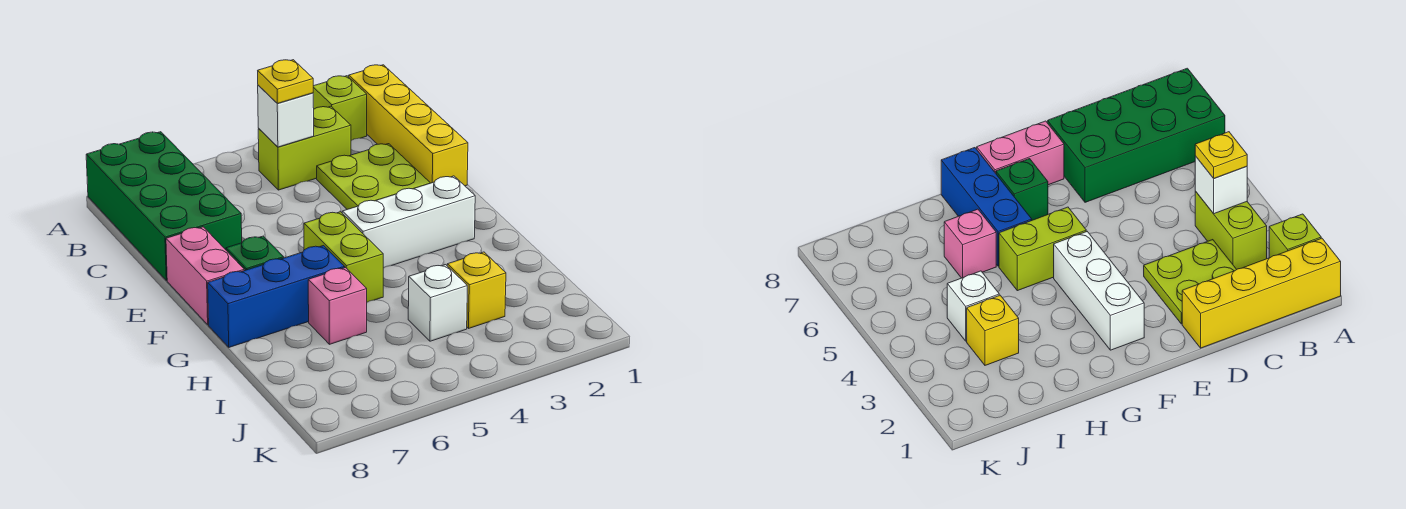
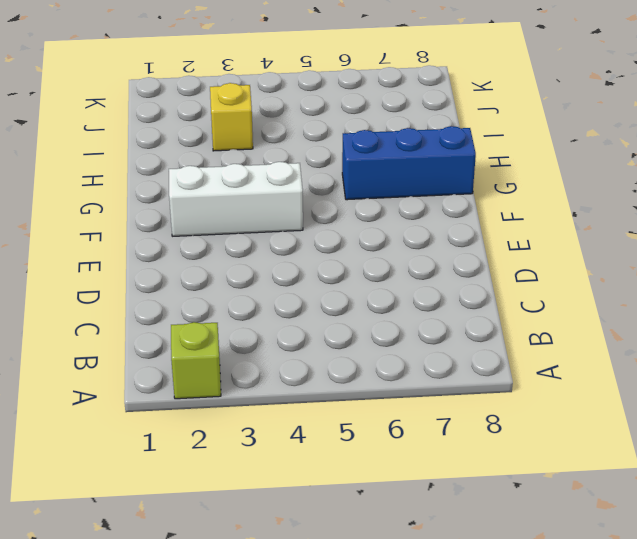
none -> yellow 1x4 brick [349,65,468,186]
none -> green 2x4 brick [86,132,242,280]
none -> lime 1x2 brick [258,106,351,190]

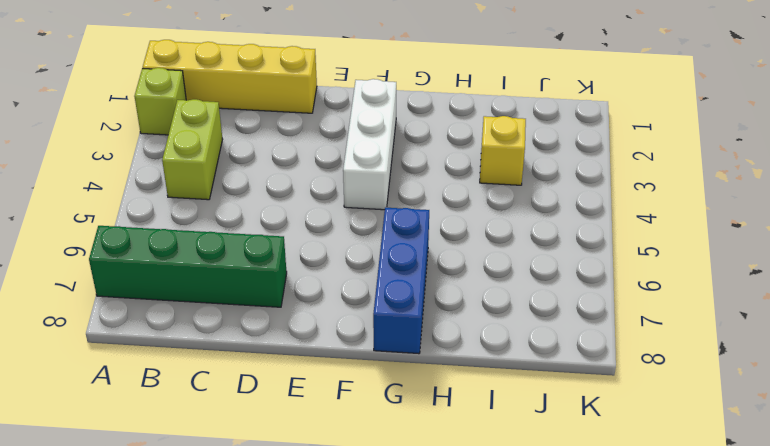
green 1x4 brick [89,226,287,307] -> green 2x4 brick [86,132,242,280]
none -> lime 2x2 plate [317,144,430,209]
none -> pink 1x2 brick [166,227,244,325]
none -> lime 1x2 brick [304,212,383,302]

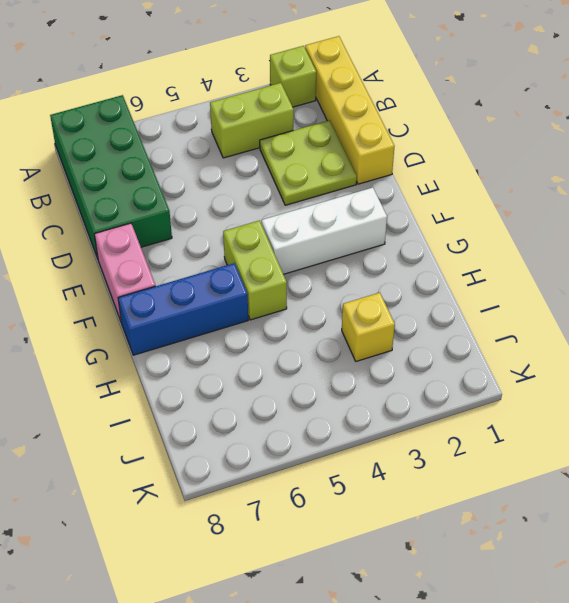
none -> green 1x1 brick [226,236,284,271]
none -> pink 1x1 brick [308,268,367,344]
none -> white 1x1 brick [408,265,467,341]

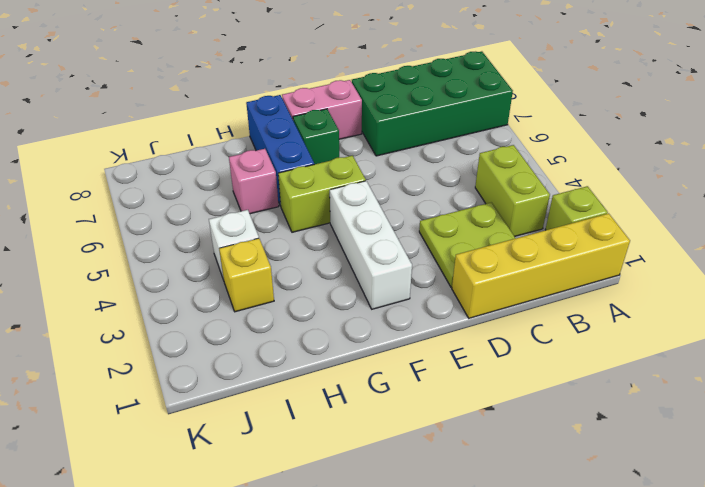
none -> white 1x1 brick [258,85,314,147]
none -> yellow 1x1 plate [258,60,313,103]

